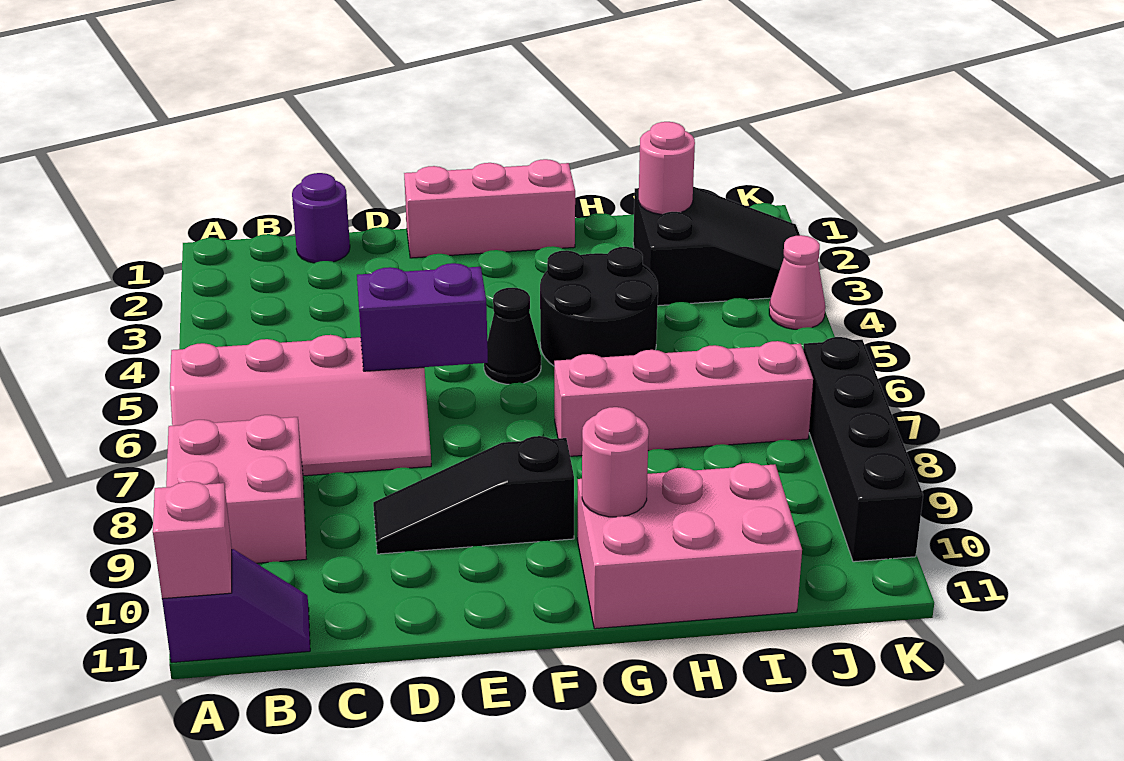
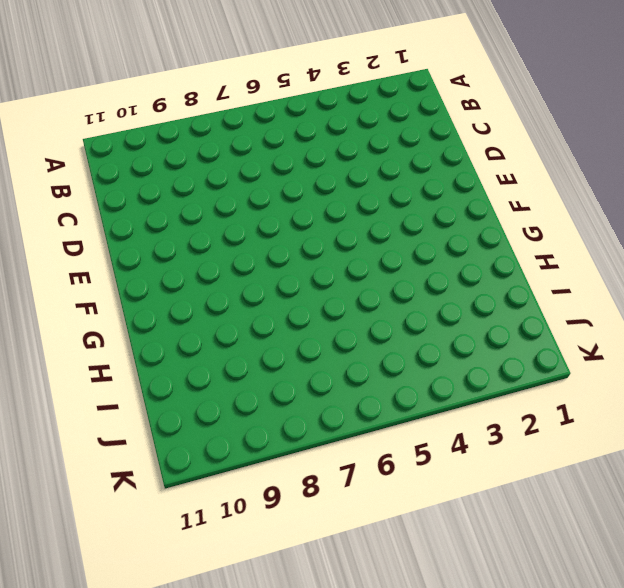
none -> pink 2x4 slope [170,335,431,476]
none -> pink 2x2 brick [166,415,306,563]
none -> purple 1x2 slope [162,549,310,663]

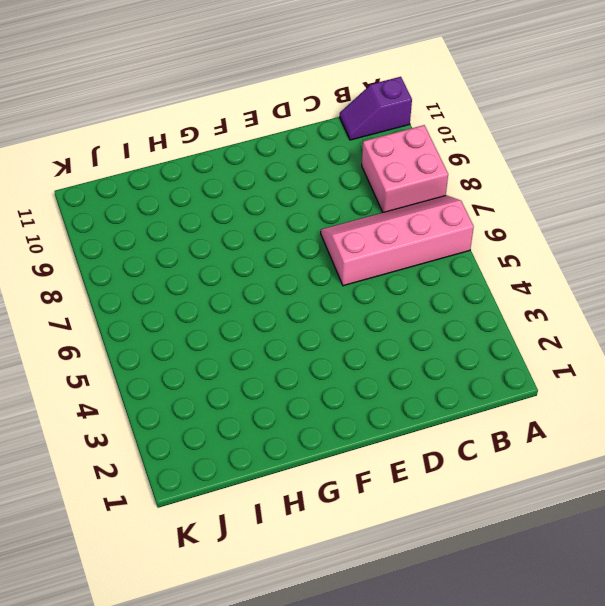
none -> purple 1x1 round brick [292,173,350,263]
none -> black 1x3 slope [373,436,574,554]
none -> pink 1x3 brick [404,159,575,258]

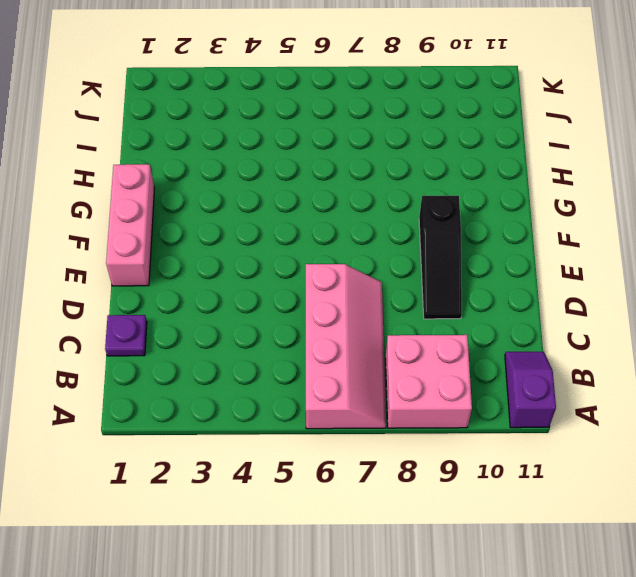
purple 1x1 plate [105,315,147,356] -> purple 1x1 round brick [292,173,350,263]
none -> black 1x1 cone [484,288,541,384]
none -> black 2x2 round brick [540,247,658,366]
none -> pink 1x4 brick [554,341,813,456]

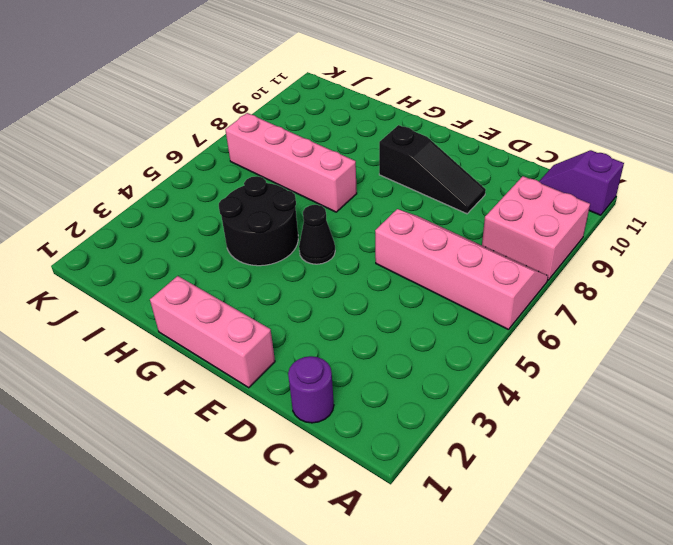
none -> pink 2x3 brick [577,463,802,629]
none -> black 2x3 slope [633,187,800,306]
none -> pink 1x1 cone [769,235,825,329]

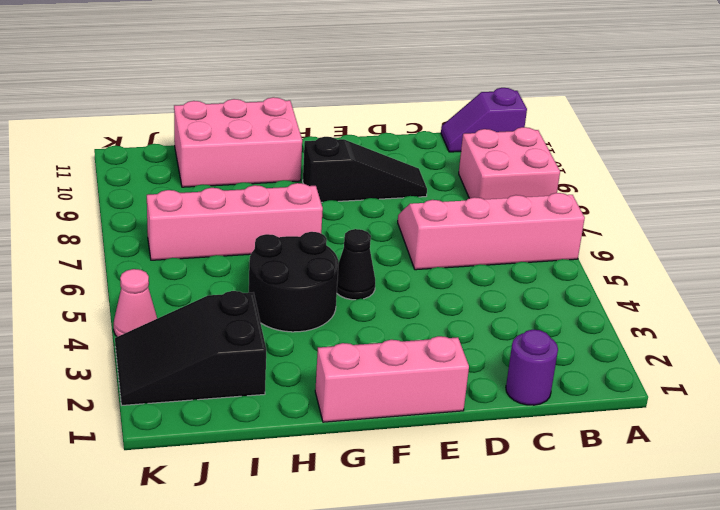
none -> black 1x4 brick [803,337,923,562]
none -> pink 1x1 brick [153,481,232,599]
none -> purple 1x2 brick [357,263,488,371]

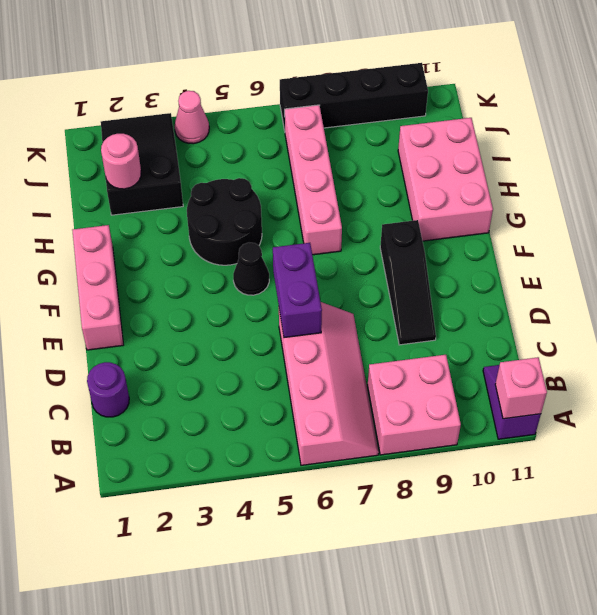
none -> pink 1x1 round brick [582,407,649,517]

